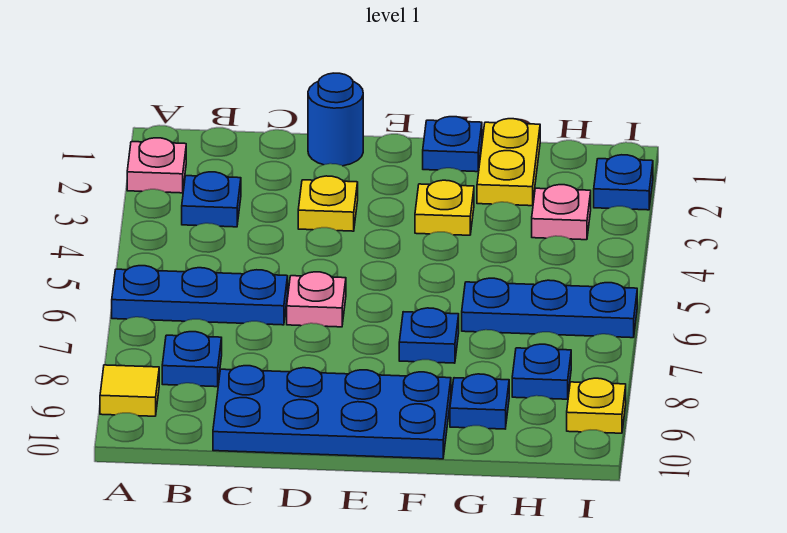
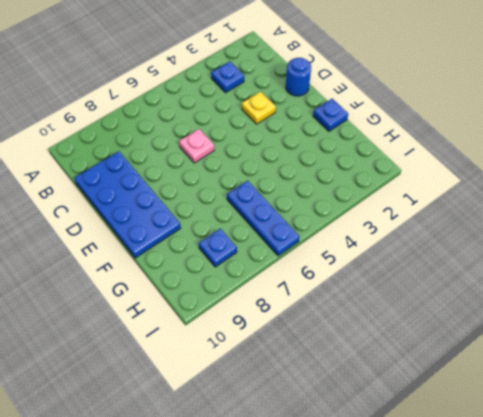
none -> pink 1x1 plate [127,138,186,193]
none -> blue 1x3 plate [112,266,288,325]
none -> yellow 1x1 tile [100,365,159,416]

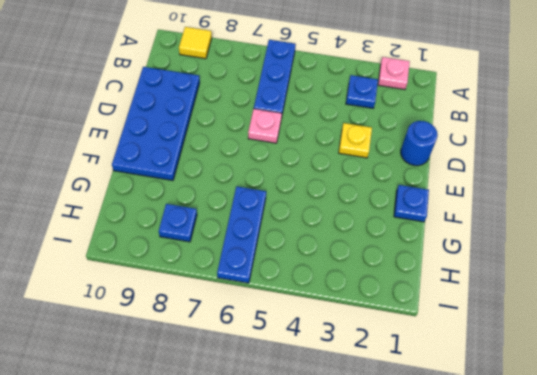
none -> blue 1x1 plate [162,332,222,387]
none -> yellow 1x1 plate [415,180,474,235]
none -> blue 1x1 plate [399,308,459,363]

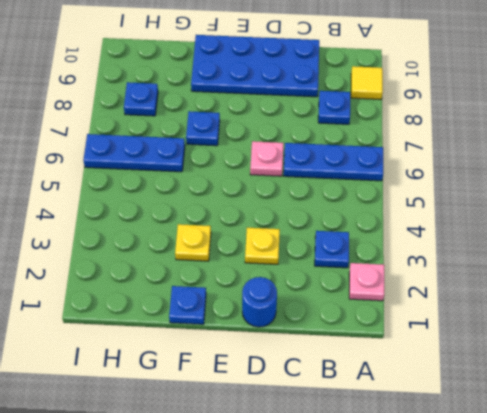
none -> yellow 1x2 plate [477,119,540,206]
none -> blue 1x1 plate [450,374,509,429]
none -> pink 1x1 plate [532,185,591,240]

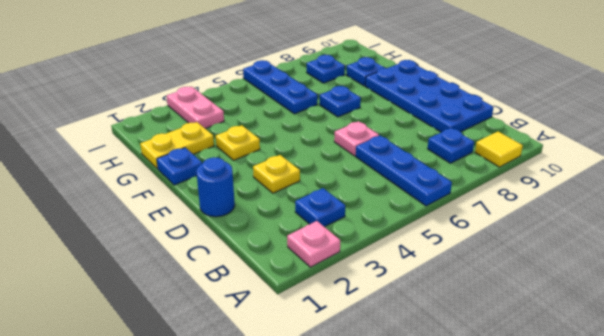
pink 1x2 plate [167,87,224,129] -> pink 1x1 plate [532,185,591,240]
none -> blue 1x1 plate [594,155,653,210]
none -> yellow 1x1 plate [567,378,626,433]

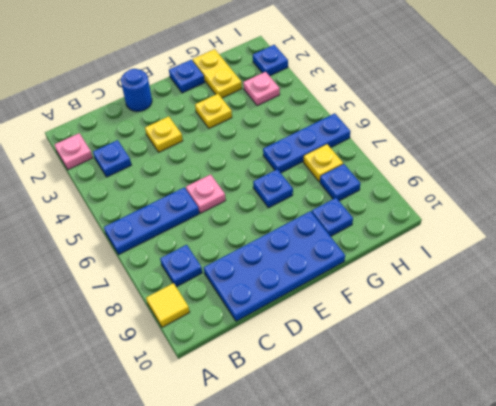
yellow 1x1 plate [304,144,343,182] -> yellow 1x1 plate moved to [567,378,626,433]

